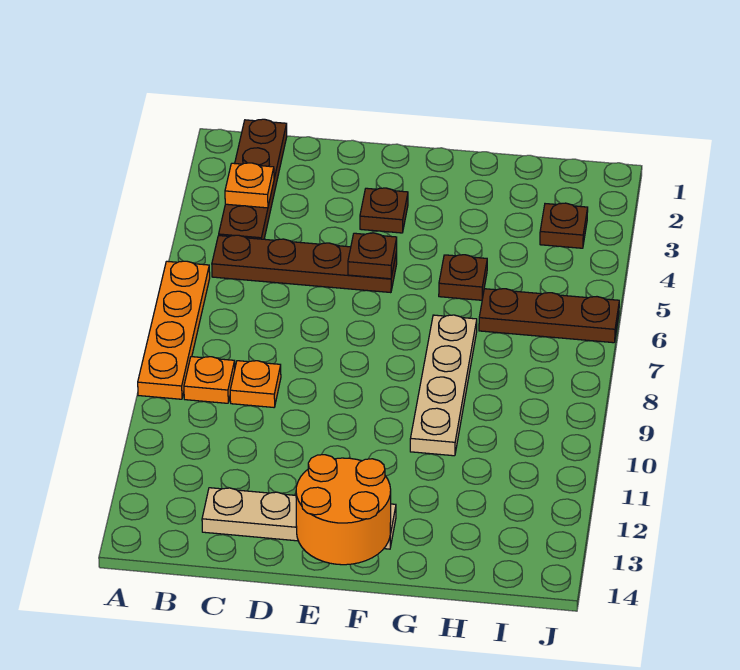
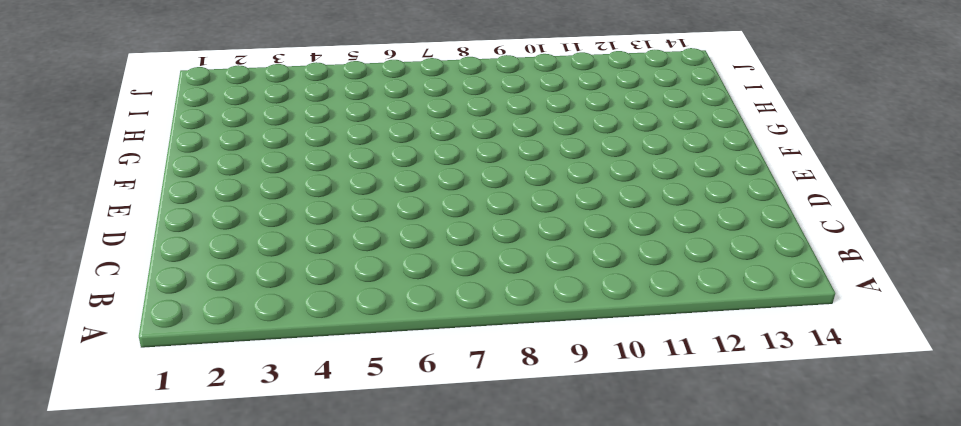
none -> orange 1x4 plate [138,261,210,399]
none -> brown 1x4 plate [219,119,287,239]
none -> brown 1x4 plate [212,235,397,293]

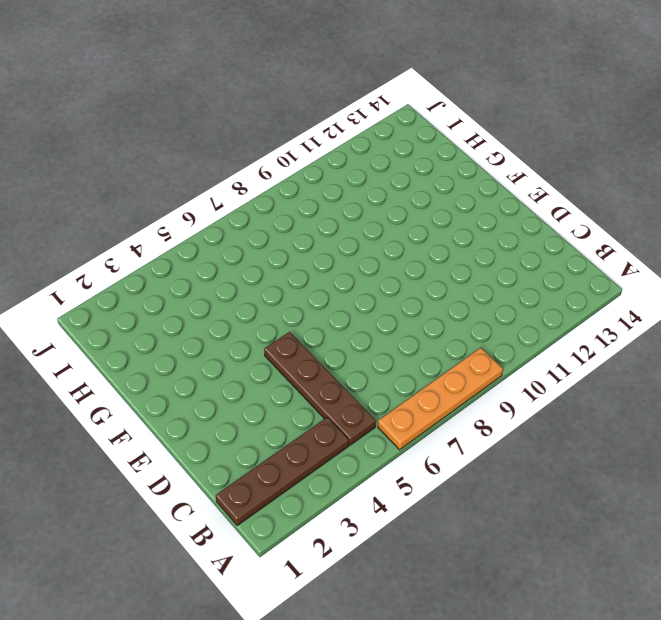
none -> orange 1x1 plate [184,357,235,403]
none -> orange 1x1 plate [230,361,281,407]
none -> tan 1x4 plate [202,488,396,549]

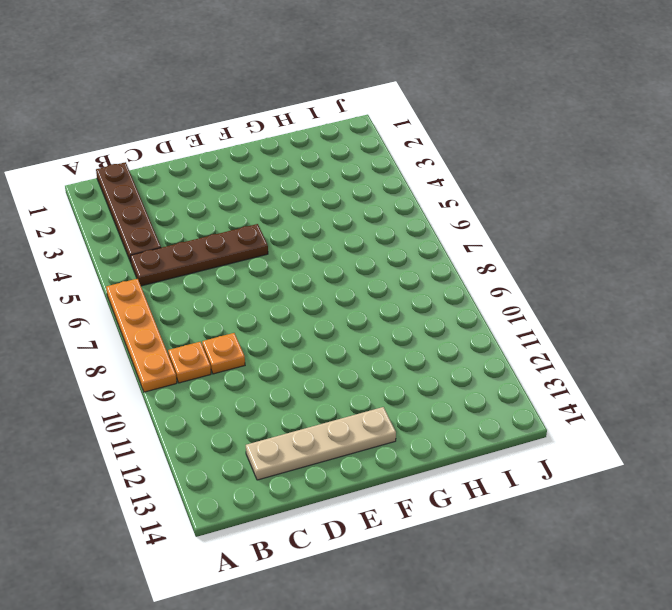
none -> brown 1x1 plate [360,188,408,233]
none -> brown 1x1 plate [439,255,487,300]
none -> tan 1x4 plate [410,315,477,456]

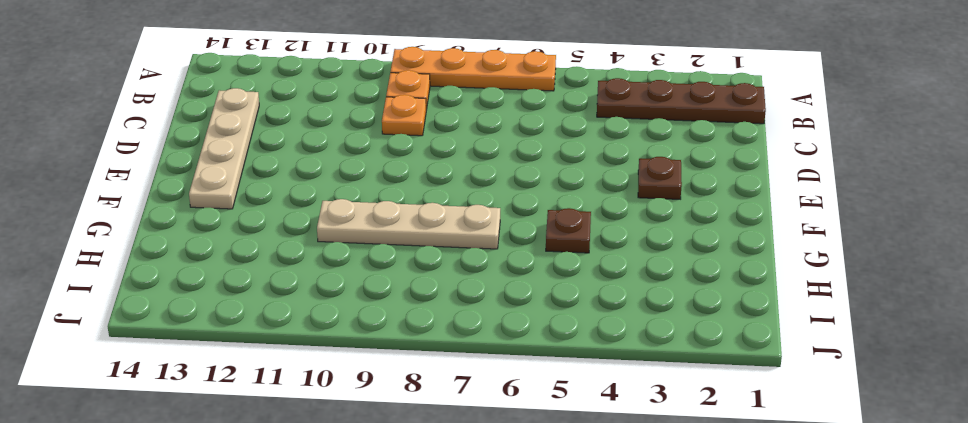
none -> brown 1x4 plate [212,235,397,293]
none -> brown 1x3 plate [479,289,619,343]
none -> brown 1x1 plate [540,203,588,248]

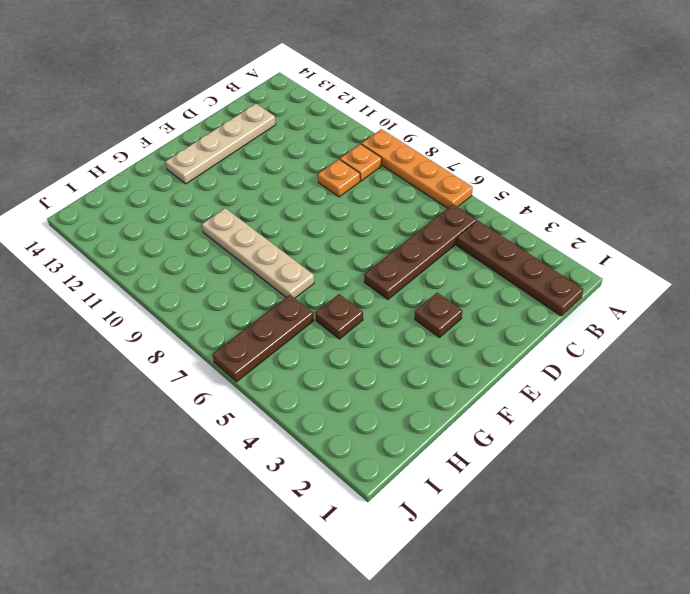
none -> brown 1x1 plate [540,203,588,248]
none -> orange 1x1 plate [225,163,274,208]
none -> brown 1x1 plate [348,233,397,279]

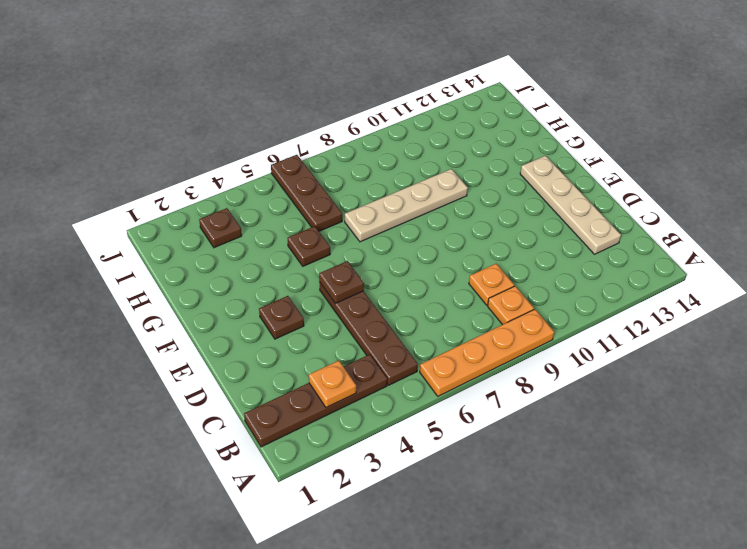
none -> orange 2x2 round brick [296,455,391,565]

